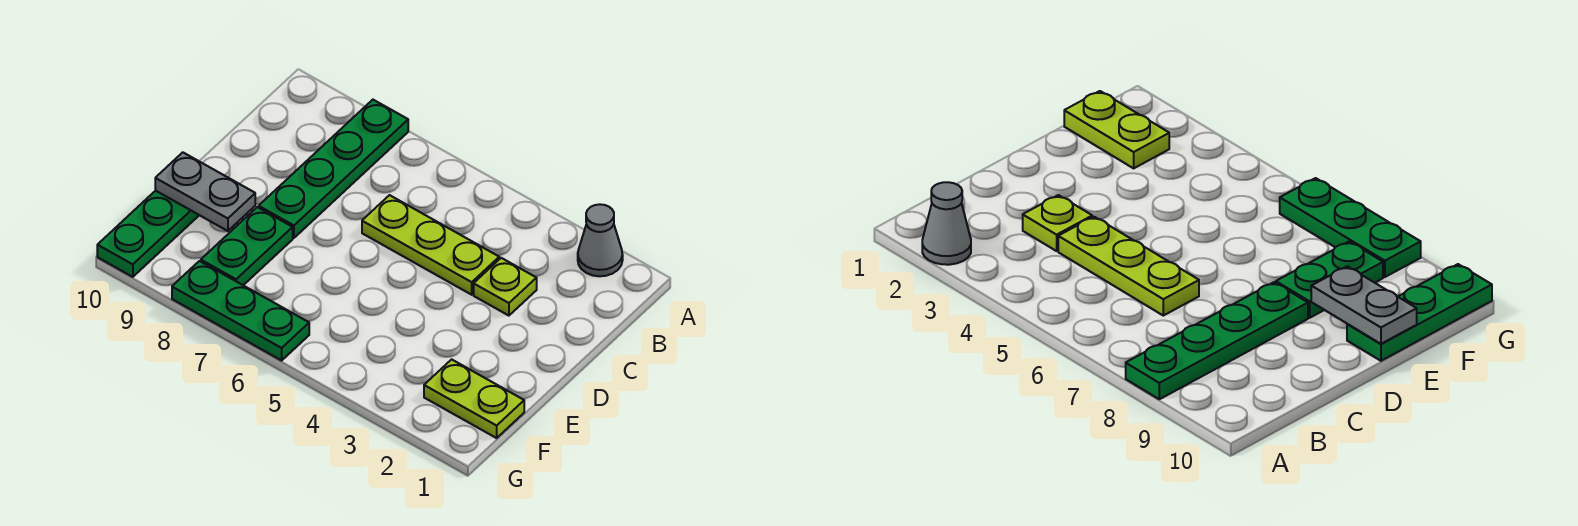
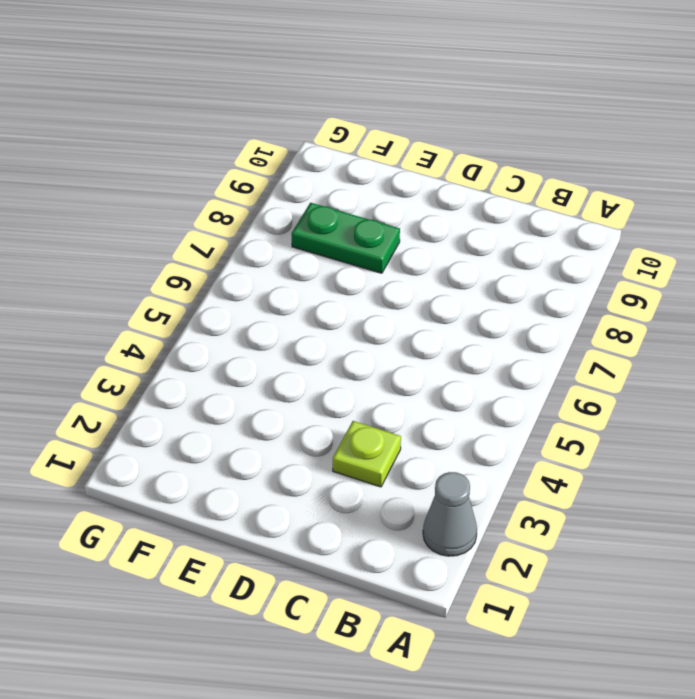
none -> green 1x4 plate [259,100,408,238]
none -> lime 1x3 plate [362,195,499,295]

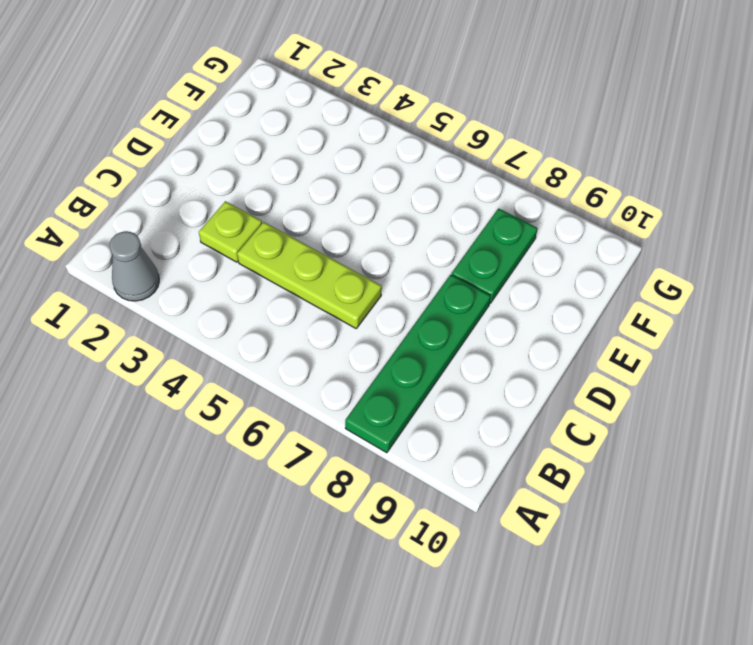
none -> green 1x3 plate [97,191,199,277]
none -> lime 1x2 plate [424,359,524,438]

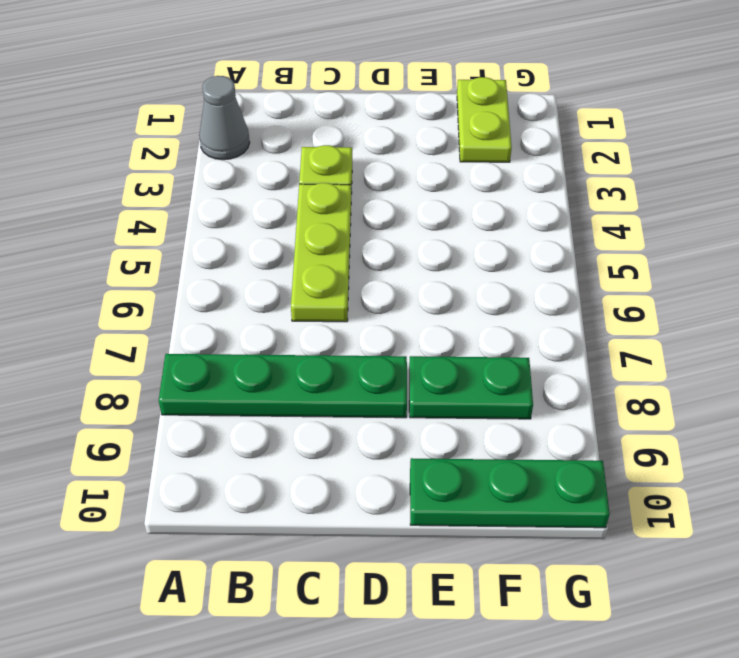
none -> green 1x3 plate [172,261,309,360]
none -> grey 1x2 plate [155,152,255,231]

